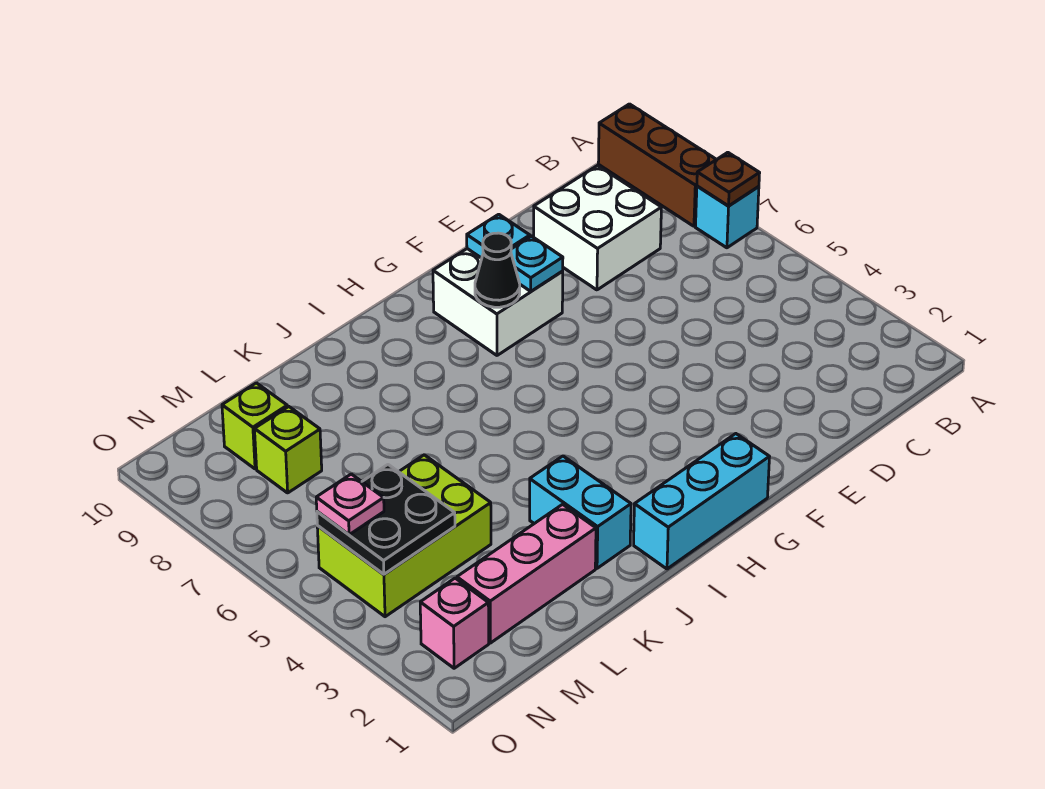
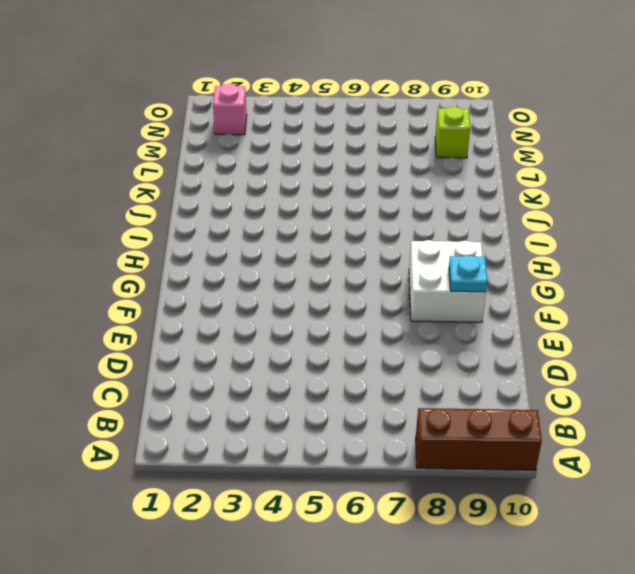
none -> cyan 1x1 brick [696,186,759,248]
none -> white 2x2 brick [534,166,661,290]
none -> cyan 1x3 brick [634,434,769,569]

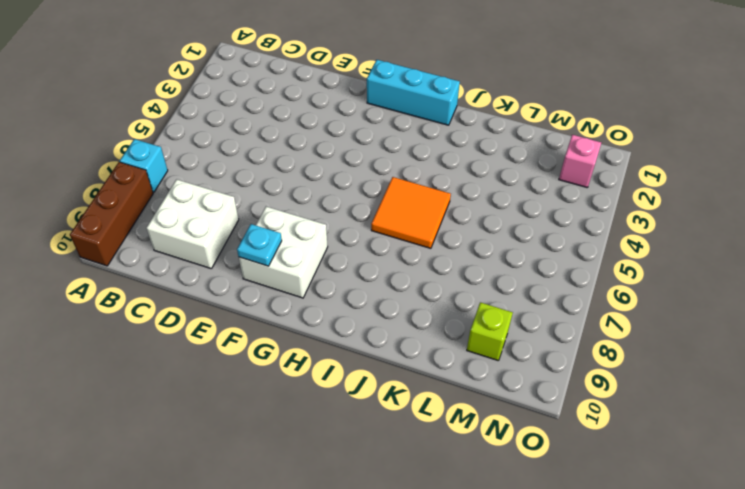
orange 2x2 tile [371,177,451,248] -> none
none -> cyan 1x2 brick [530,456,631,568]
none -> pink 1x3 brick [457,504,596,643]
none -> lime 2x3 brick [317,455,491,617]

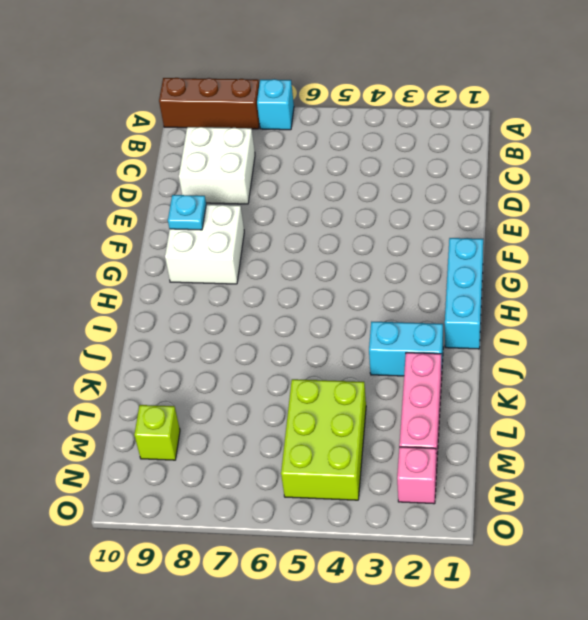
none -> lime 1x1 brick [255,407,322,493]
none -> brown 1x1 plate [697,152,760,206]
none -> cyan 1x1 plate [511,236,563,291]

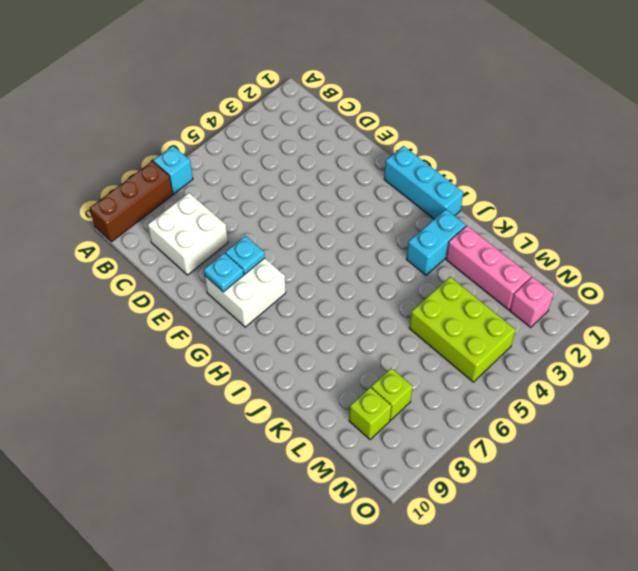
none -> brown 1x1 plate [697,152,760,206]
none -> black 1x1 cone [475,233,520,307]
none -> black 2x2 plate [317,465,455,574]

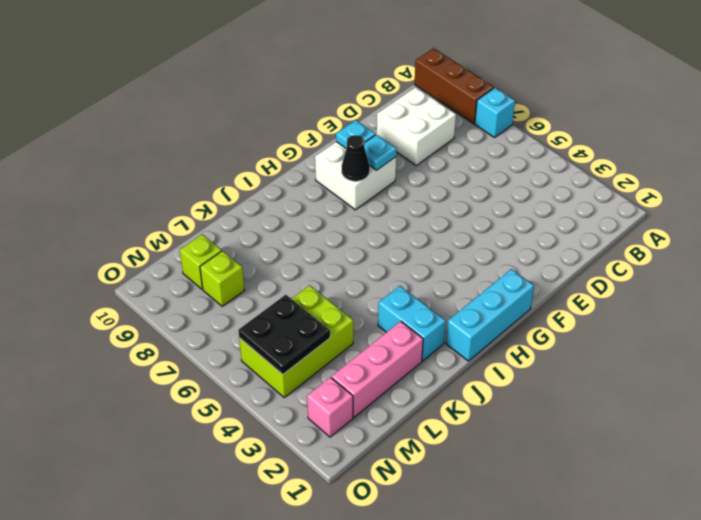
none -> brown 1x1 plate [697,152,760,206]
none -> pink 1x1 plate [316,474,384,535]

